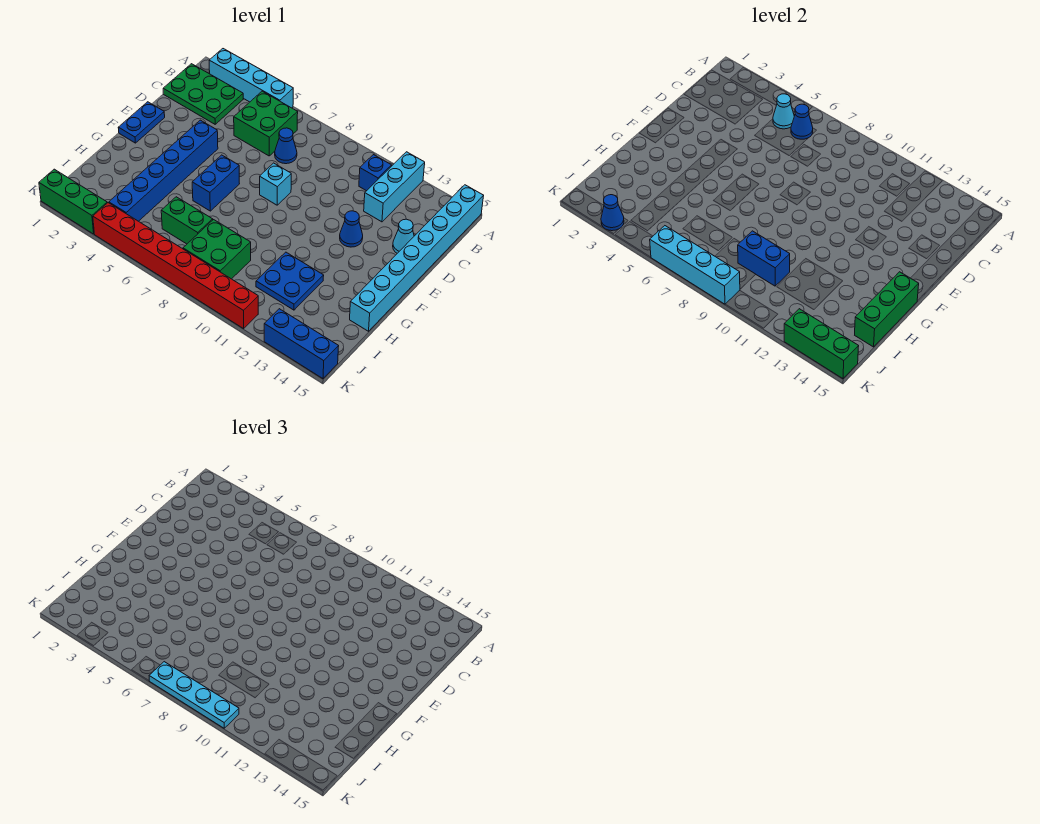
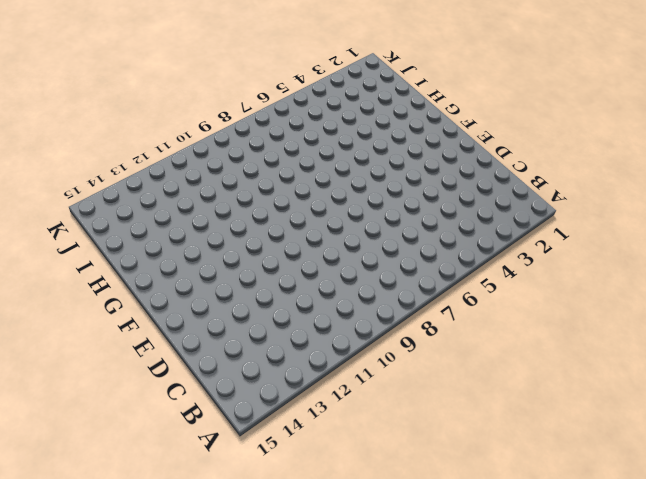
none -> cyan 1x4 brick [209,49,293,108]
none -> cyan 1x3 brick [364,152,425,222]
none -> cyan 1x8 brick [350,185,484,331]

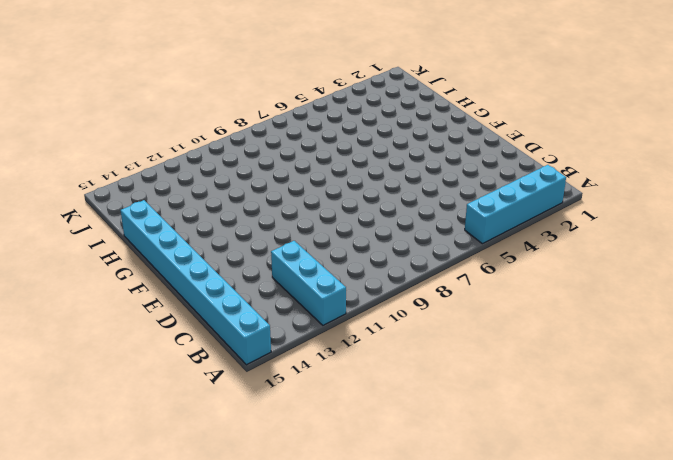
none -> green 2x3 plate [163,64,243,124]
none -> green 2x2 brick [234,91,298,156]
none -> blue 1x1 brick [359,155,391,191]

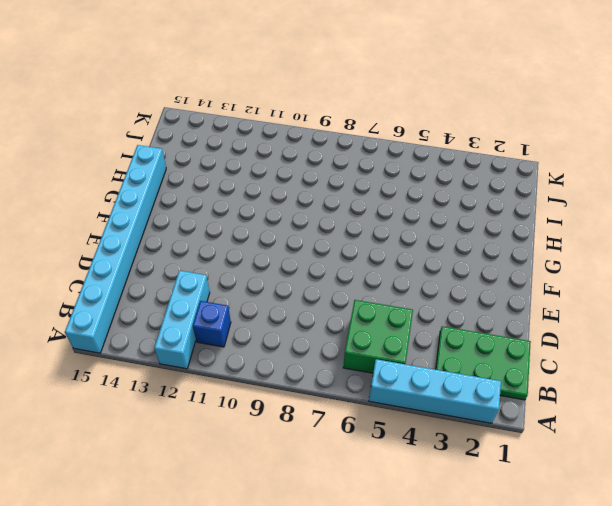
none -> blue 1x1 cone [275,128,297,164]
none -> cyan 1x1 cone [393,219,414,253]
none -> blue 1x2 plate [118,102,165,143]

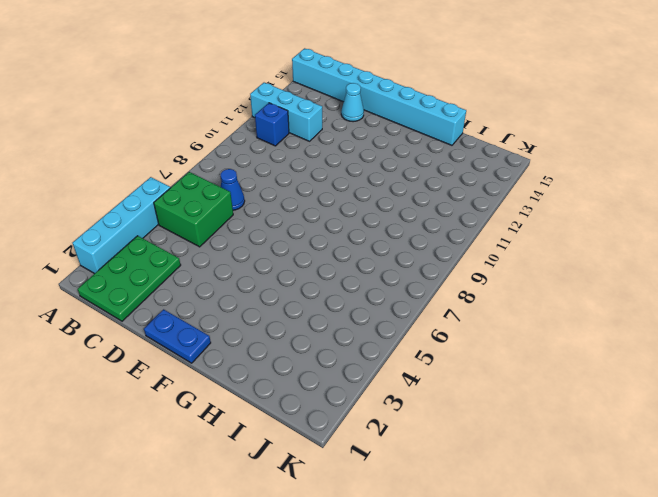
none -> blue 1x6 brick [109,120,218,221]
none -> cyan 1x1 brick [260,163,291,205]
none -> blue 1x1 cone [340,211,363,247]

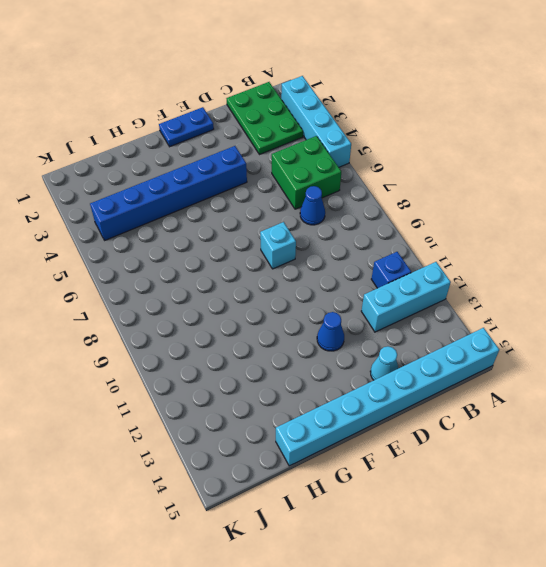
none -> blue 1x2 brick [192,155,239,211]
none -> blue 2x2 plate [256,252,324,310]
none -> green 1x2 brick [161,197,213,244]

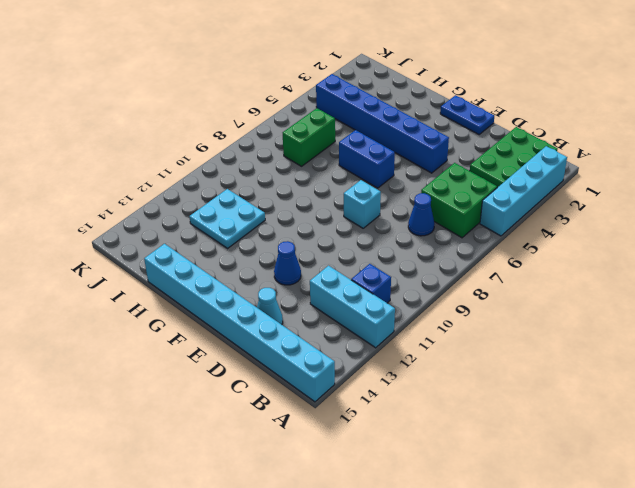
cyan 2x2 plate [189,189,265,248] -> blue 2x2 plate [256,252,324,310]
none -> green 2x2 brick [183,220,251,279]
none -> green 1x3 brick [39,169,107,234]
none -> red 1x8 brick [93,203,258,329]

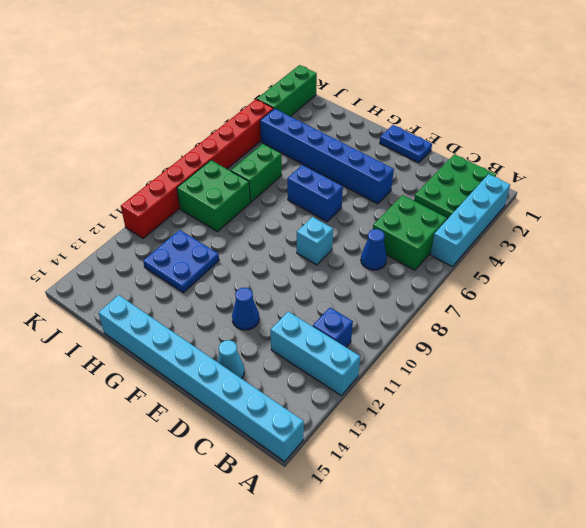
none -> blue 1x3 brick [264,309,339,379]
none -> cyan 1x1 cone [773,94,794,129]
none -> blue 1x1 cone [791,104,813,139]

